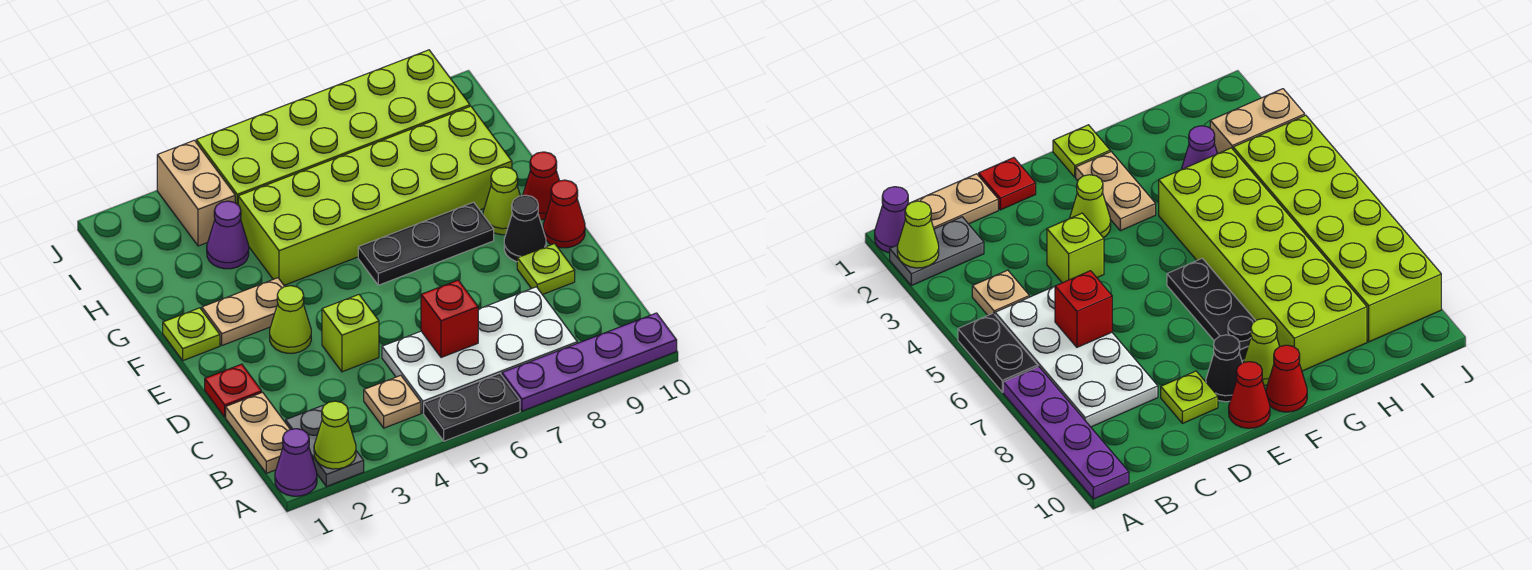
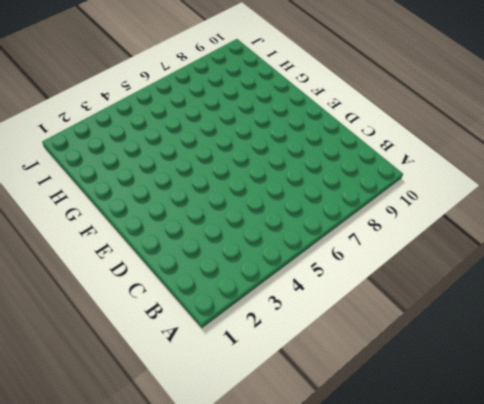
none -> purple 1x1 cone [275,429,317,496]
none -> grey 1x2 plate [286,405,364,487]
none -> black 1x2 plate [424,374,520,441]

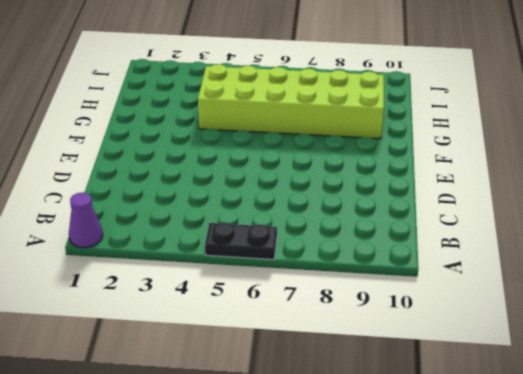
none -> grey 1x2 plate [286,405,364,487]
none -> purple 1x4 plate [502,313,677,411]
none -> tan 1x2 plate [226,392,290,473]

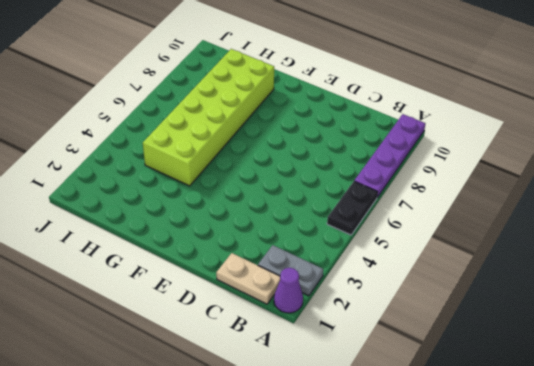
none -> tan 1x1 plate [364,375,421,428]
none -> white 2x4 plate [382,287,577,413]
none -> red 1x1 plate [205,364,262,417]

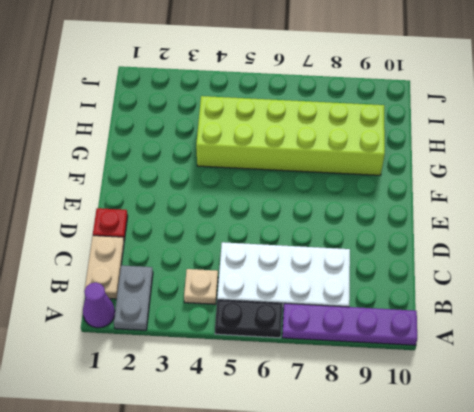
none -> lime 1x1 brick [322,295,379,372]
none -> lime 1x1 plate [517,244,575,295]
none -> lime 1x1 cone [270,286,311,353]

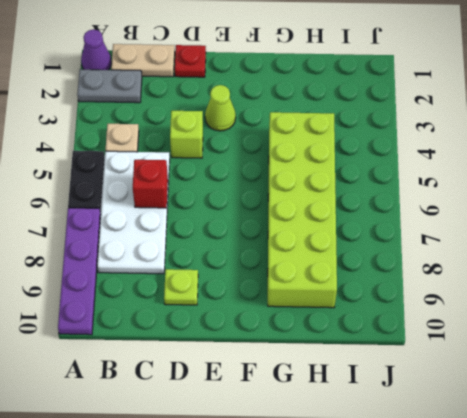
none -> black 1x1 cone [504,195,546,262]
none -> red 1x1 cone [543,180,585,248]
none -> lime 1x1 plate [163,308,220,361]

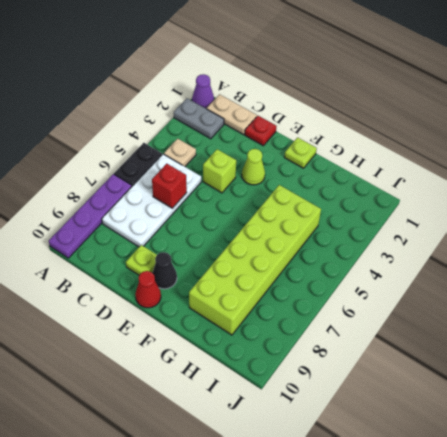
none -> tan 1x2 plate [202,278,285,345]
none -> black 1x3 plate [358,202,494,285]
none -> lime 1x1 cone [483,167,520,235]

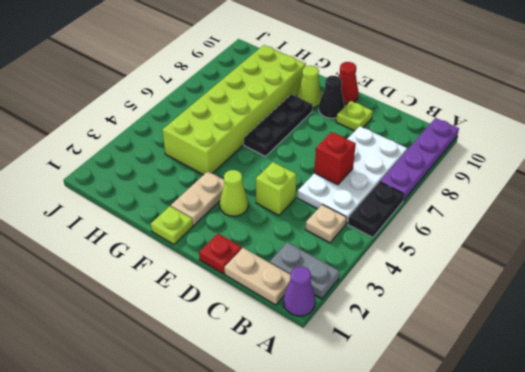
none -> red 1x1 cone [523,152,559,220]
none -> purple 1x1 cone [207,201,249,269]
none -> tan 1x2 brick [157,140,235,246]

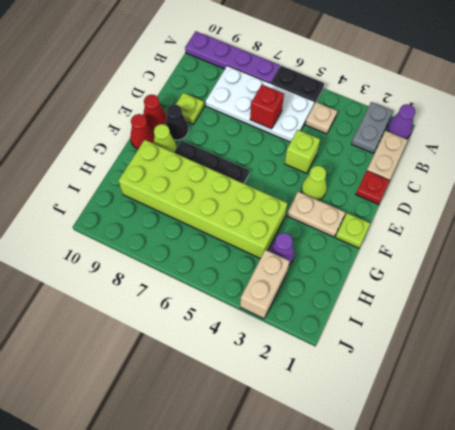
none -> lime 2x6 brick [196,50,470,205]
none -> lime 1x1 cone [314,401,356,469]

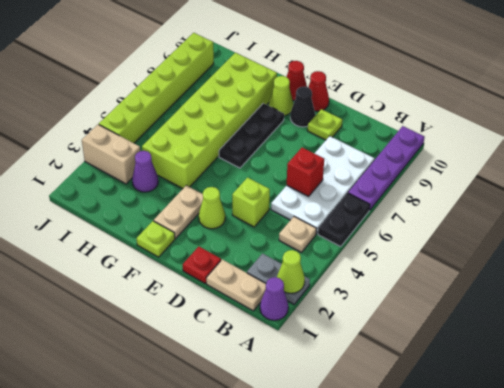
lime 1x6 brick [99,33,214,143] -> lime 2x6 brick [196,50,470,205]

